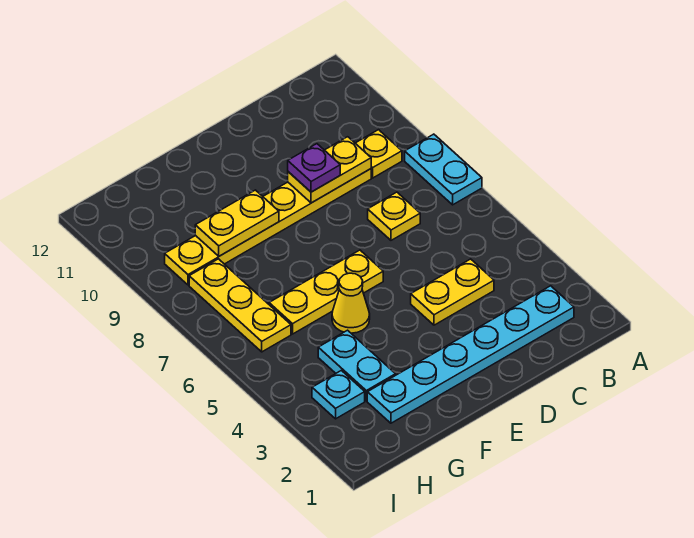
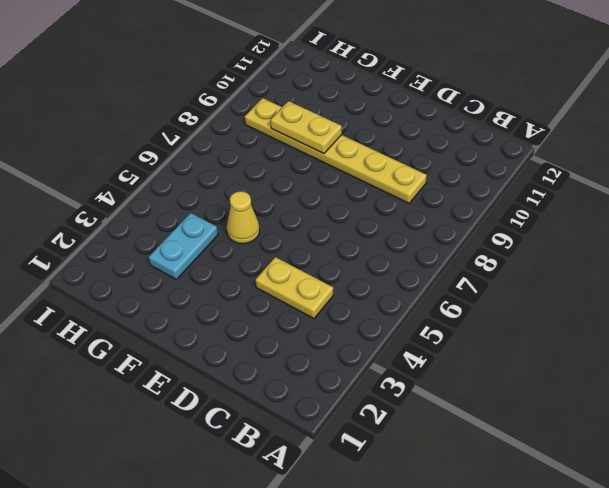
none -> cyan 1x2 plate [405,134,482,205]
none -> cyan 1x6 plate [367,286,574,423]
none -> yellow 1x1 plate [355,130,402,178]

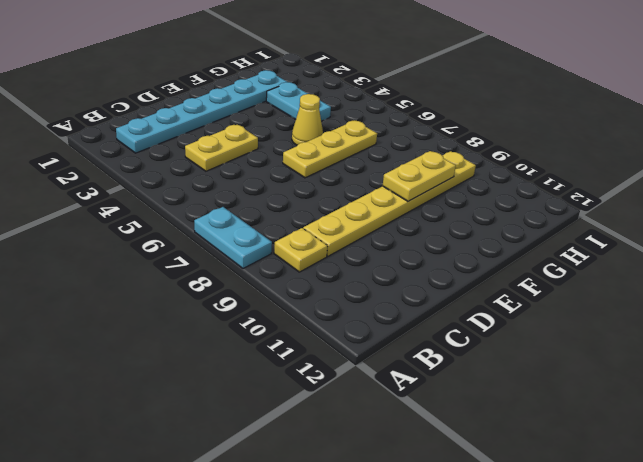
none -> yellow 1x1 plate [368,192,420,240]
none -> cyan 1x1 plate [312,370,365,419]
none -> yellow 1x3 plate [189,259,291,352]

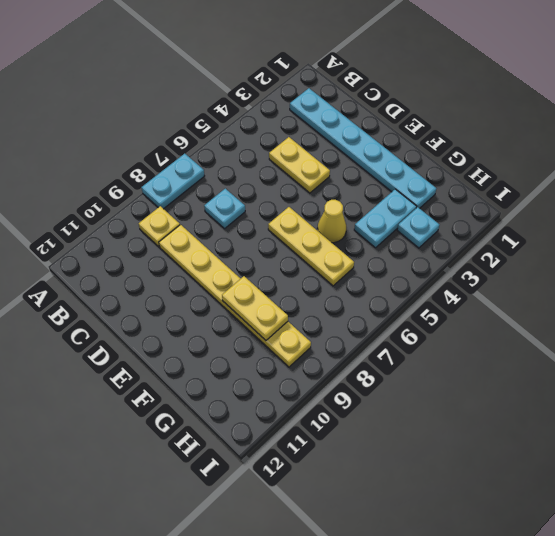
cyan 1x1 plate [204,189,245,229] -> yellow 1x1 plate [368,192,420,240]
none -> yellow 1x3 plate [189,259,291,352]
none -> yellow 1x2 plate [288,137,371,203]
none -> purple 1x1 plate [288,144,340,192]

